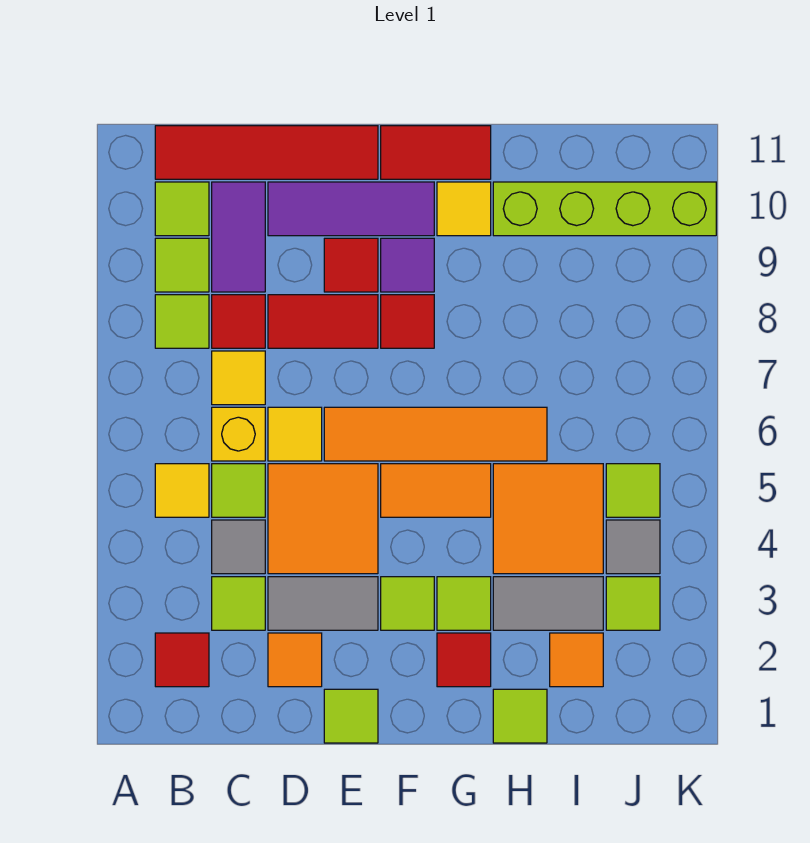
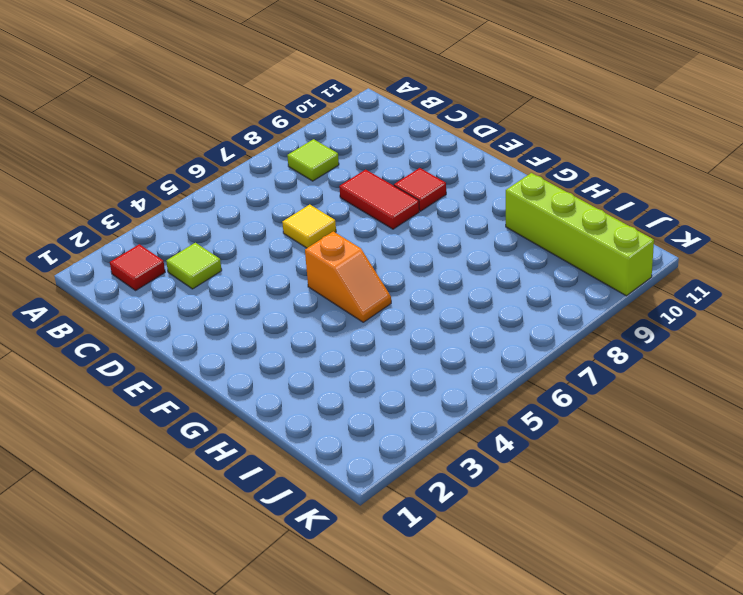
orange 1x2 slope [305,231,391,322] -> orange 1x2 tile [381,464,491,517]
none -> yellow 1x1 tile [155,464,209,517]
none -> lime 1x1 tile [155,238,209,292]
none -> lime 1x1 tile [155,182,209,236]
none -> red 1x4 tile [155,126,378,179]

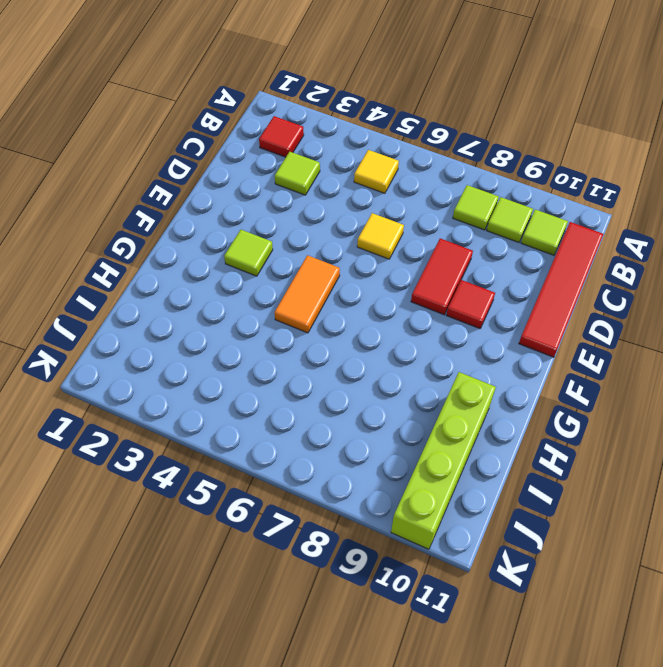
none -> grey 1x1 tile [212,520,265,574]
none -> lime 1x1 tile [212,464,265,517]
none -> yellow 1x1 brick [212,407,265,461]
none -> yellow 1x1 tile [212,351,265,405]

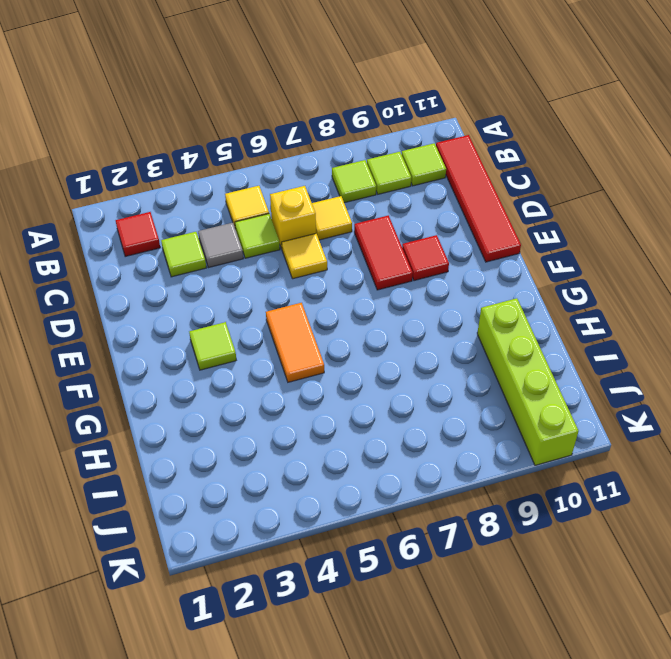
none -> red 1x1 tile [212,295,265,348]
none -> purple 1x2 tile [212,182,265,292]
none -> orange 1x1 tile [268,633,322,687]
none -> grey 1x2 tile [268,577,378,630]

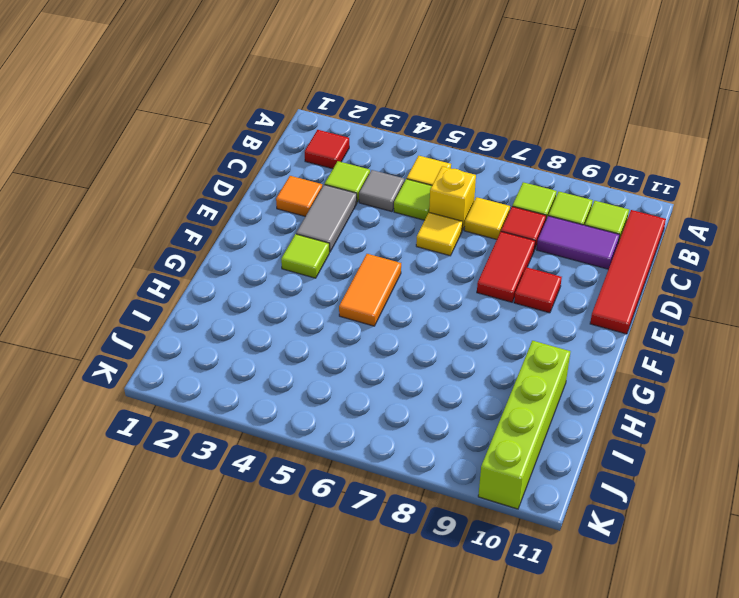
none -> orange 2x2 tile [268,464,378,574]
none -> purple 1x3 tile [268,182,434,236]
none -> lime 1x1 tile [324,689,378,743]
none -> orange 1x4 tile [324,407,547,461]

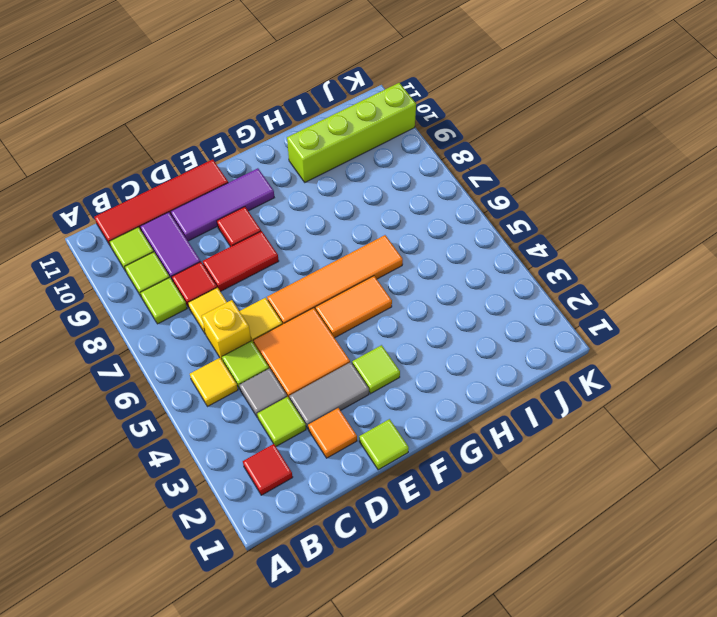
none -> red 1x1 tile [381,295,434,348]
none -> purple 1x1 tile [381,238,434,292]
none -> red 1x2 tile [381,126,491,179]
none -> red 1x1 tile [437,633,491,687]

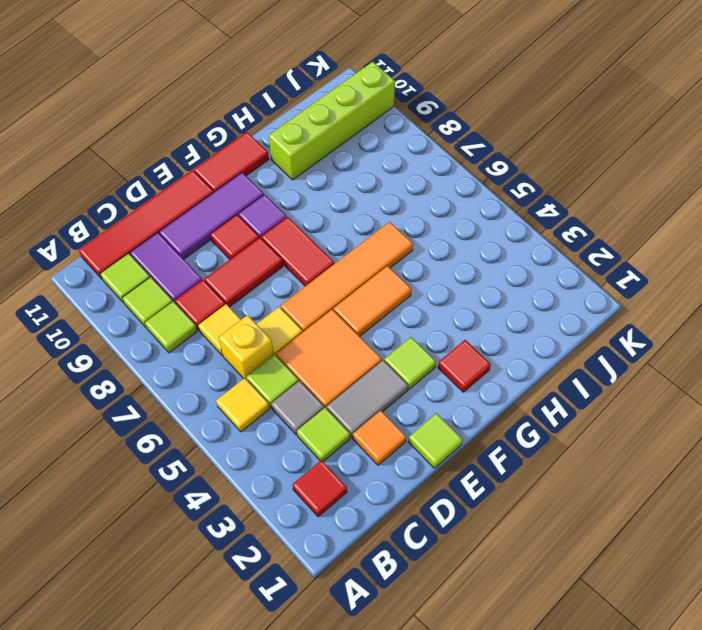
red 1x2 tile [261,217,334,286] -> red 1x1 tile [381,295,434,348]
none -> lime 1x1 tile [437,577,491,630]
none -> yellow 1x1 tile [437,182,491,236]
none -> lime 1x1 tile [493,689,547,743]
none -> grey 1x2 tile [493,577,603,630]

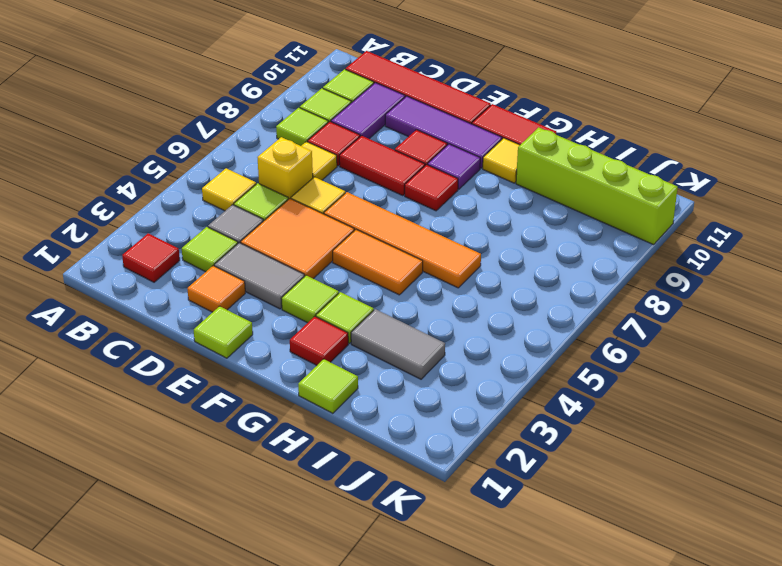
none -> orange 2x2 tile [493,464,603,574]
none -> orange 1x1 tile [550,633,603,687]
none -> lime 1x1 tile [606,577,660,630]
none -> grey 1x1 tile [606,520,660,574]

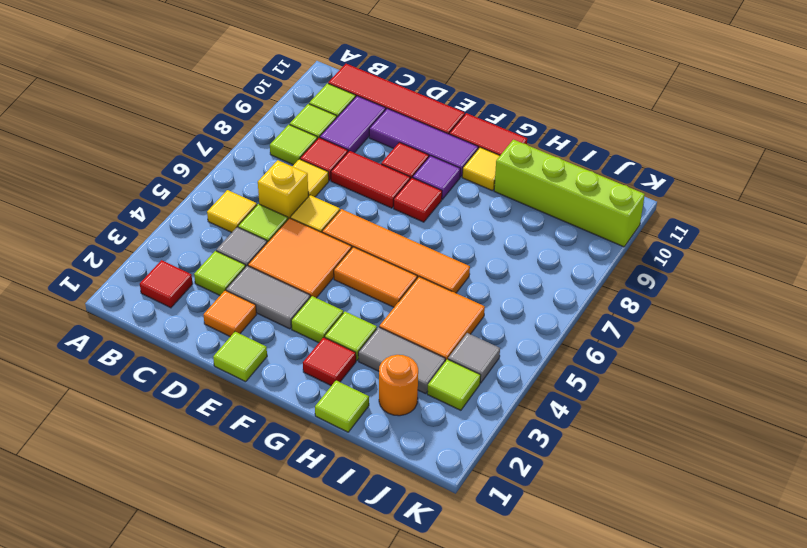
orange 1x1 round brick [379,355,418,416] -> orange 1x1 tile [550,633,603,687]
none -> lime 1x1 tile [606,464,660,517]

